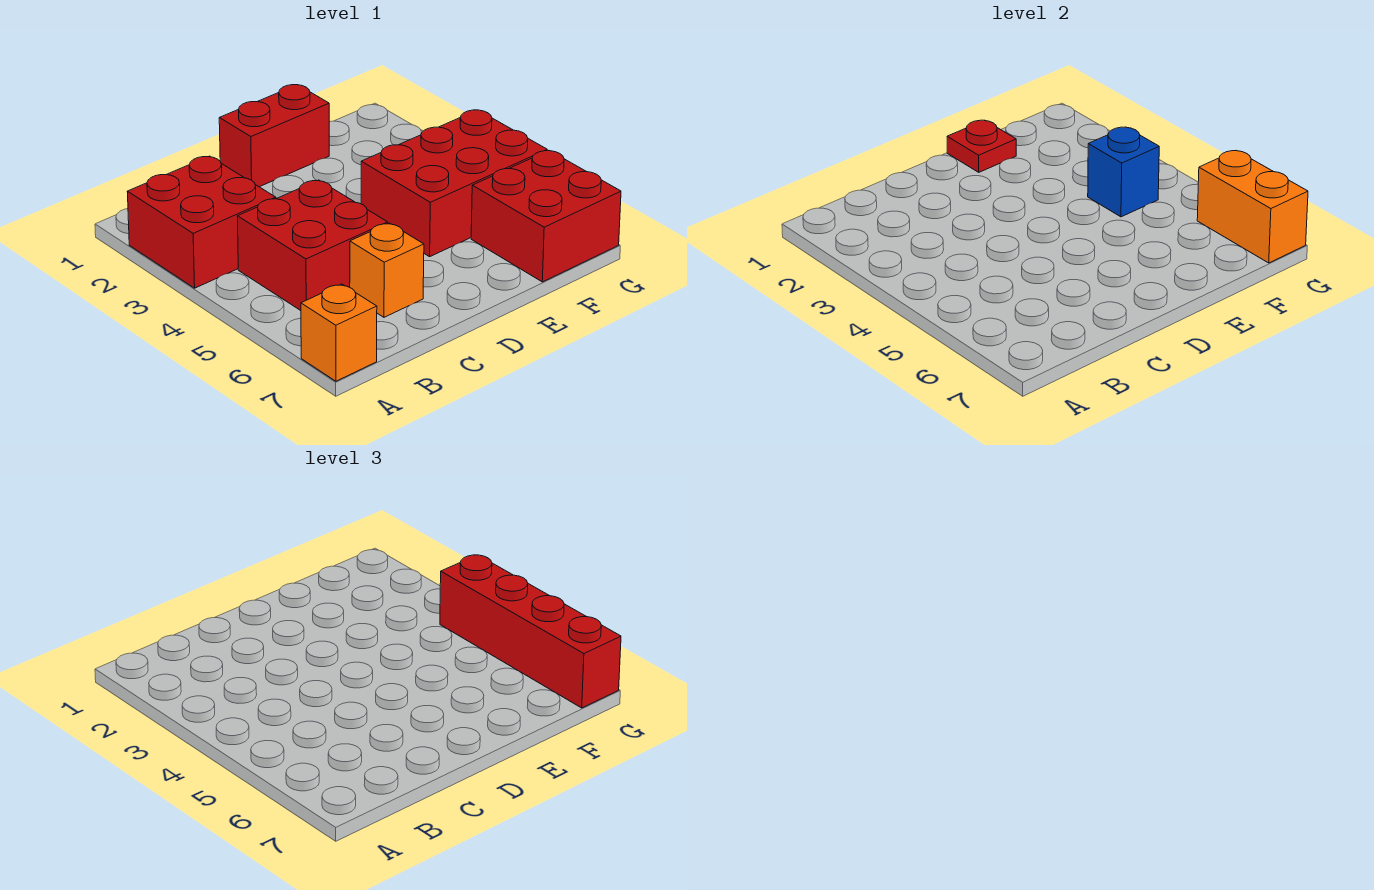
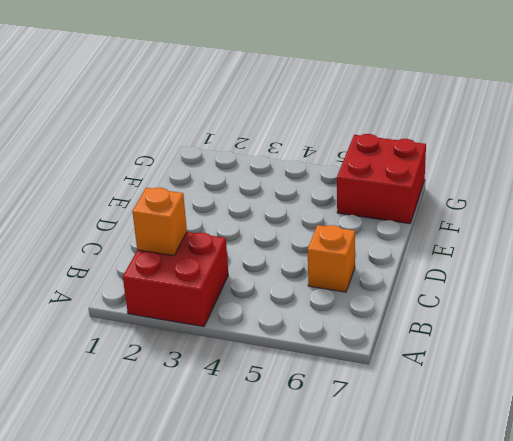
orange 1x1 brick [132,188,187,256] -> orange 1x1 brick moved to [301,284,377,381]
none -> red 2x2 brick [237,180,388,311]
none -> red 1x2 brick [219,85,329,187]

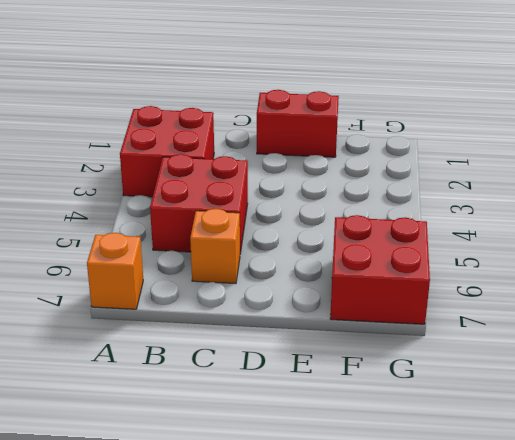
none -> red 2x3 brick [361,110,547,257]
none -> red 1x1 plate [947,120,1016,172]

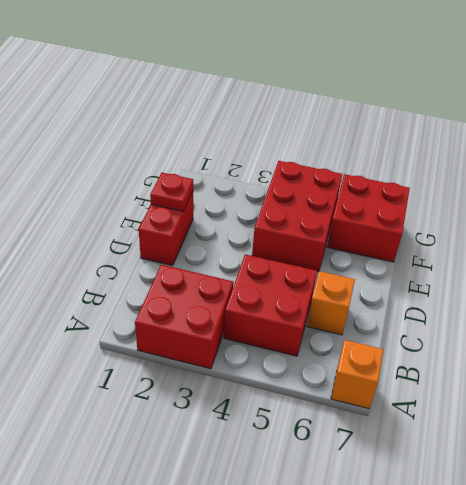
none -> blue 1x1 brick [1088,127,1159,217]
none -> orange 1x2 brick [1197,151,1308,263]

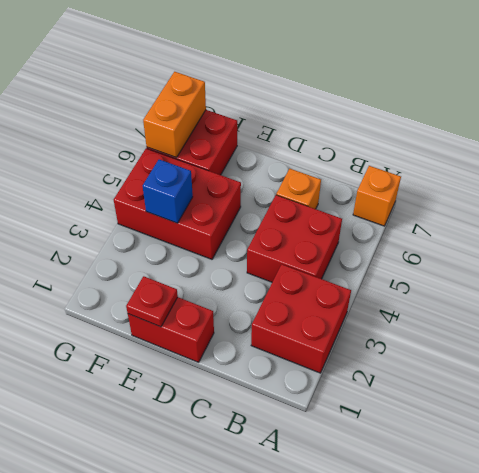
none -> red 1x4 brick [440,555,621,708]

